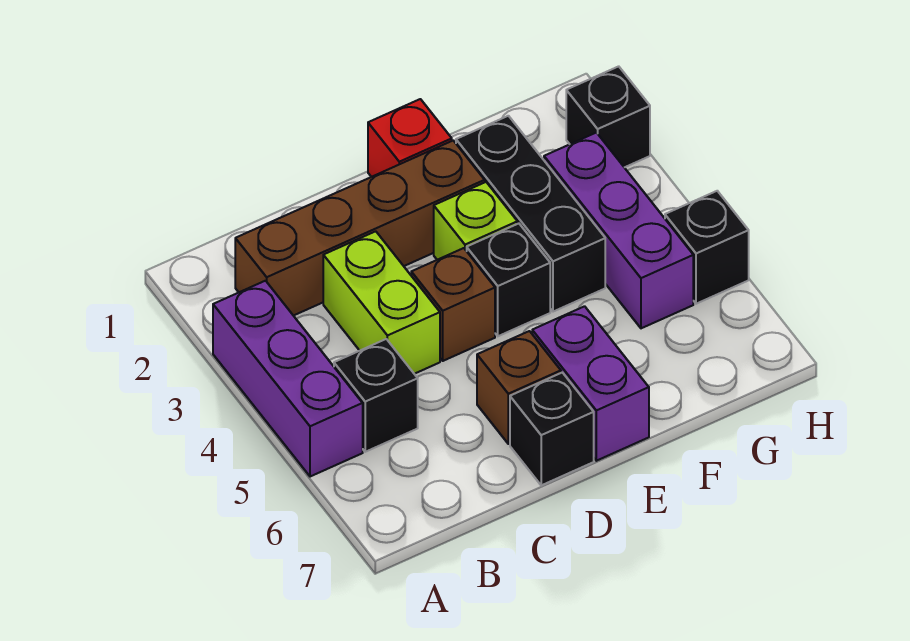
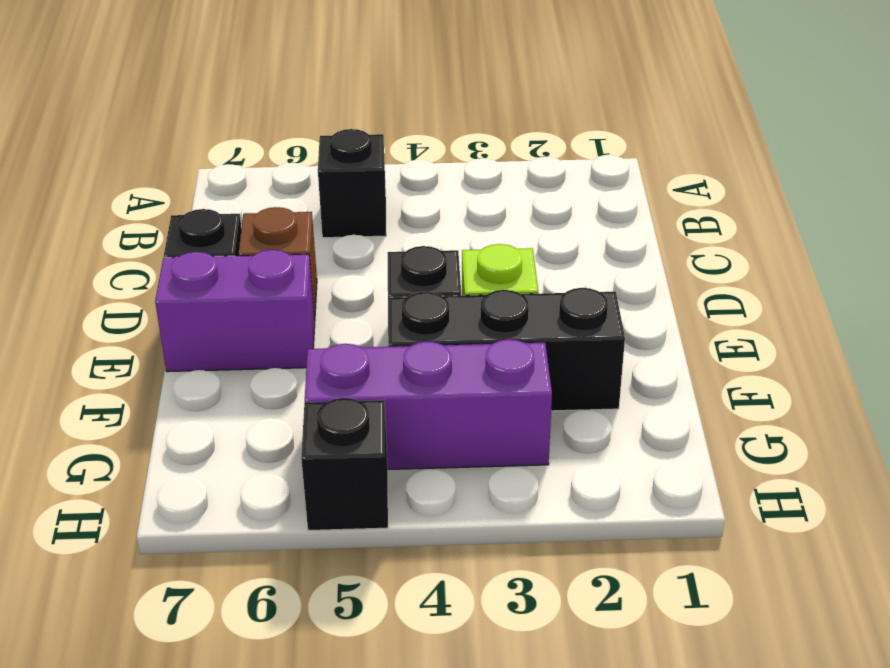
none -> purple 1x3 brick [213,281,363,477]
none -> brown 1x4 brick [235,141,485,316]
none -> lime 1x2 brick [323,231,440,374]

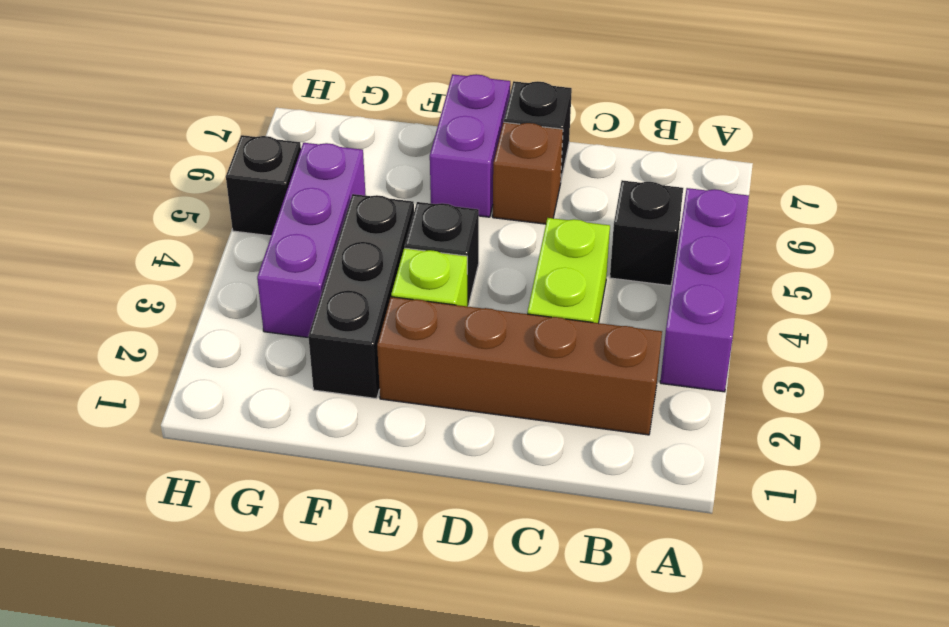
none -> brown 1x1 brick [411,248,495,361]
none -> red 1x1 brick [368,99,452,177]
none -> black 1x1 brick [566,66,650,167]

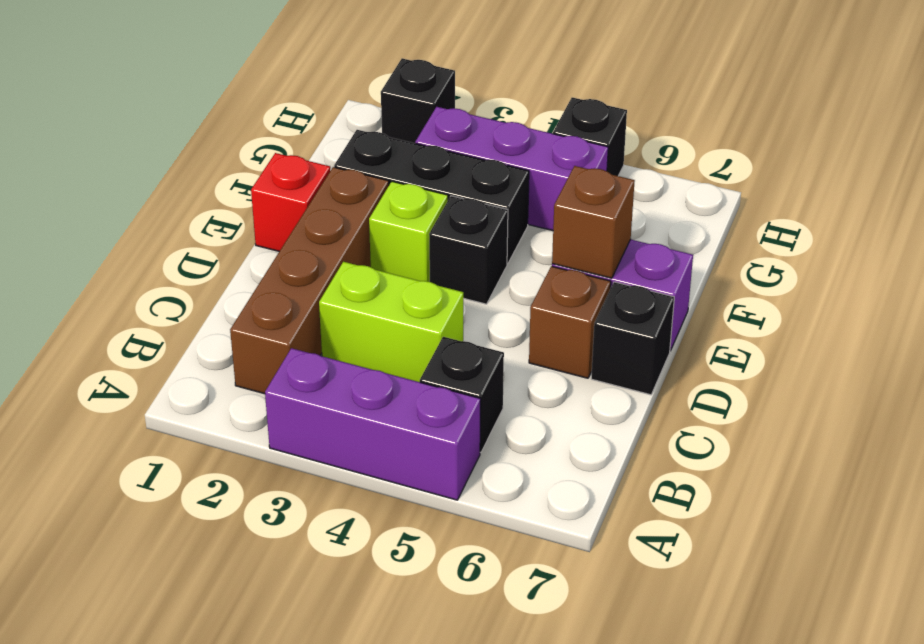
brown 1x1 brick [552,166,635,278] -> brown 1x1 brick moved to [411,248,495,361]

